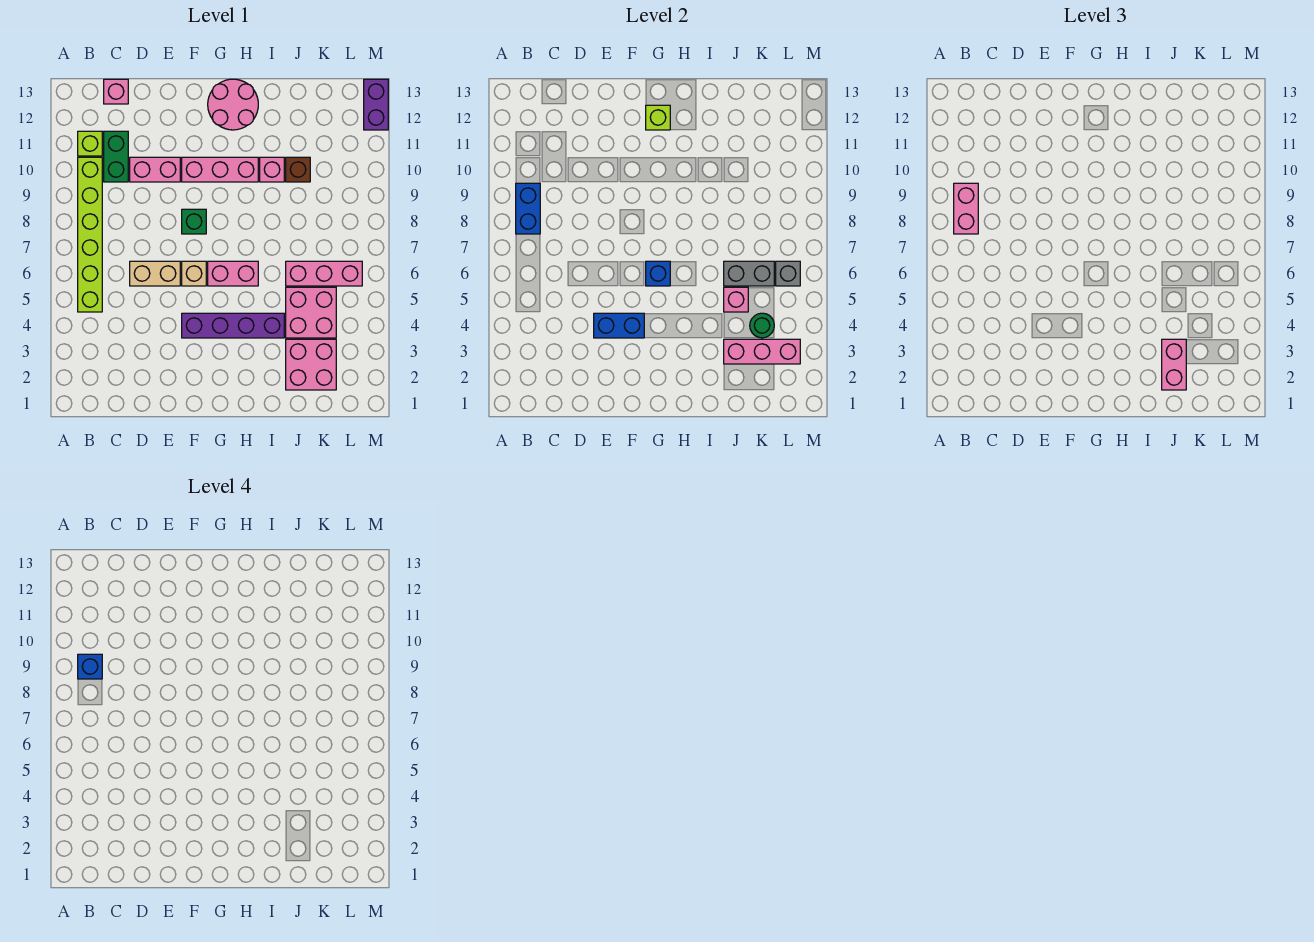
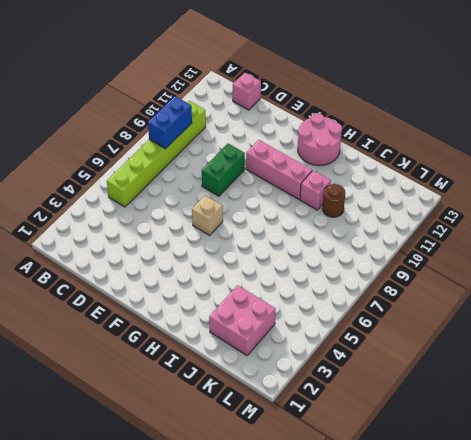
green 1x2 brick [202,144,245,196] -> green 1x2 brick moved to [104,131,128,182]
brown 1x1 round brick [322,184,345,217] -> brown 1x1 brick [286,157,310,182]
none -> lime 1x1 brick [78,131,102,156]
none -> tan 1x2 brick [130,261,180,286]
none -> pink 1x2 brick [130,157,180,182]
none -> purple 1x4 brick [182,313,284,338]

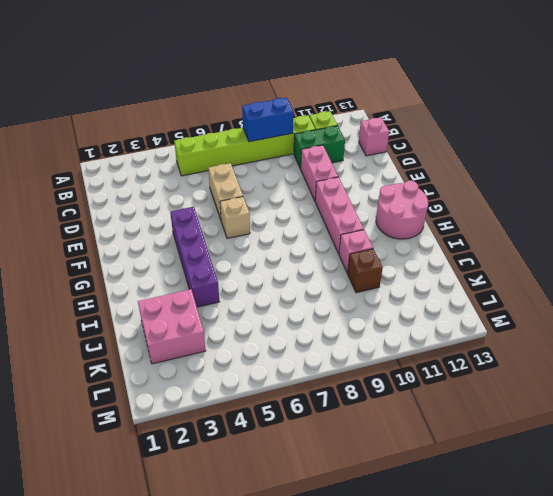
none -> green 1x1 brick [182,209,206,234]
none -> pink 1x2 brick [208,261,258,286]
none -> pink 2x2 brick [286,287,336,338]
none -> pink 1x3 brick [286,261,362,286]

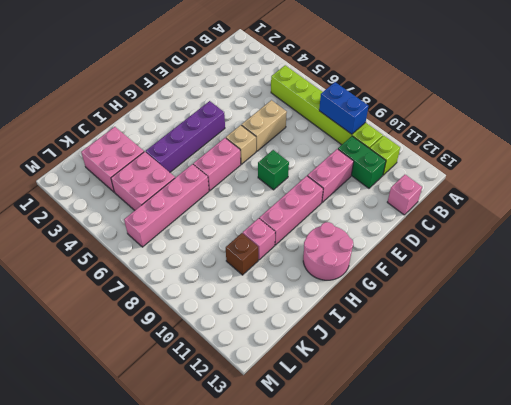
pink 1x4 brick [124,164,209,247] -> pink 1x3 brick [286,261,362,286]
none -> purple 1x2 brick [364,79,388,130]
none -> blue 1x2 brick [594,313,644,338]
none -> blue 1x1 brick [646,261,670,286]
none -> lime 1x1 brick [646,105,670,130]

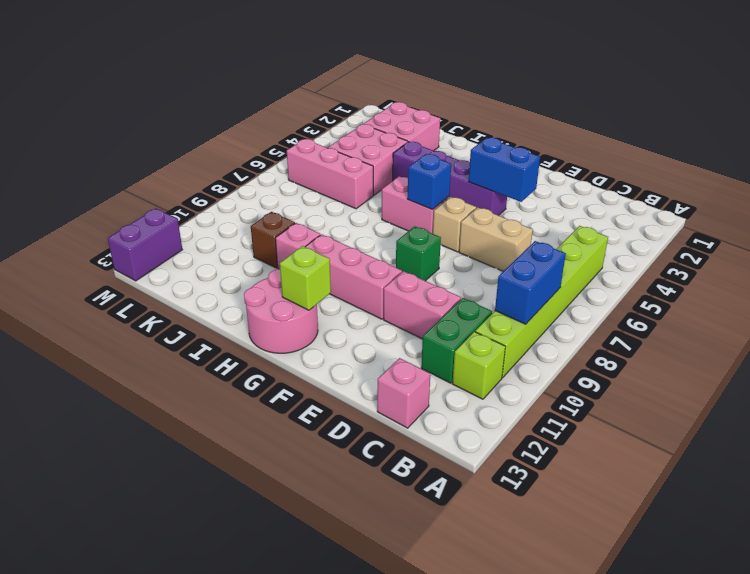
none -> pink 1x3 brick [724,339,800,364]
none -> pink 1x1 brick [724,287,748,312]
none -> grey 1x2 brick [724,261,774,286]
none -> green 1x1 round brick [750,313,774,338]

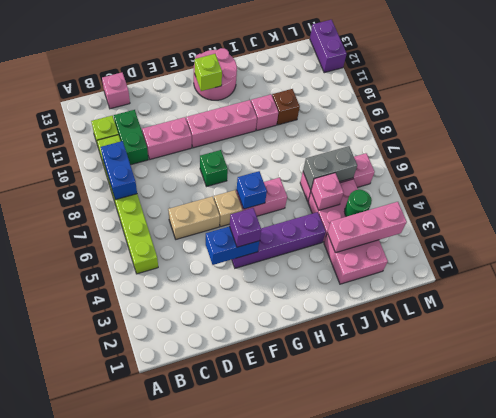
purple 1x1 brick [230,208,261,247] -> none
none -> grey 1x1 brick [776,261,800,286]
none -> pink 1x2 brick [954,183,978,234]
none -> pink 1x2 brick [1162,339,1186,390]
none -> blue 1x1 brick [78,654,102,679]

